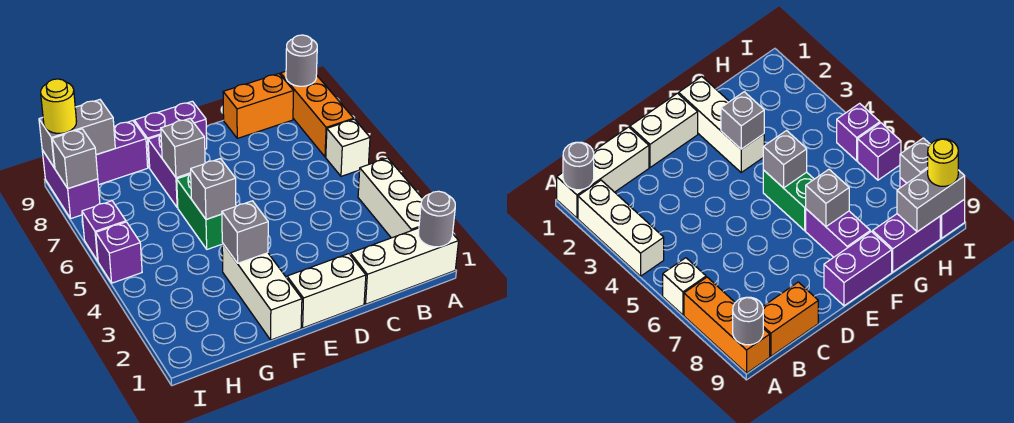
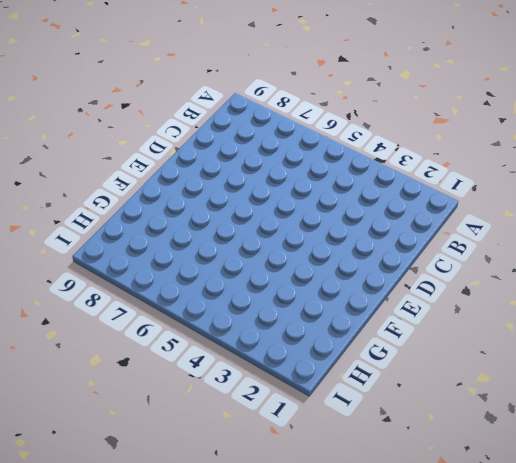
none -> white 1x3 brick [350,228,459,304]
none -> white 1x3 brick [358,158,423,238]
none -> white 1x1 brick [326,119,370,176]

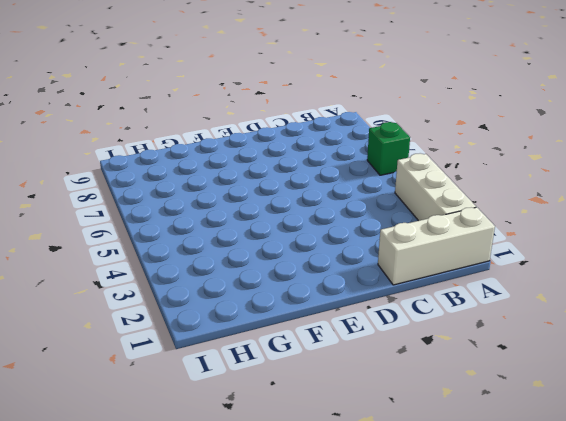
green 1x1 brick [367,122,410,175] -> white 1x1 brick [326,119,370,176]
none -> orange 1x3 brick [281,71,354,157]
none -> orange 1x2 brick [223,74,294,138]
none -> white 1x2 brick [287,254,366,328]

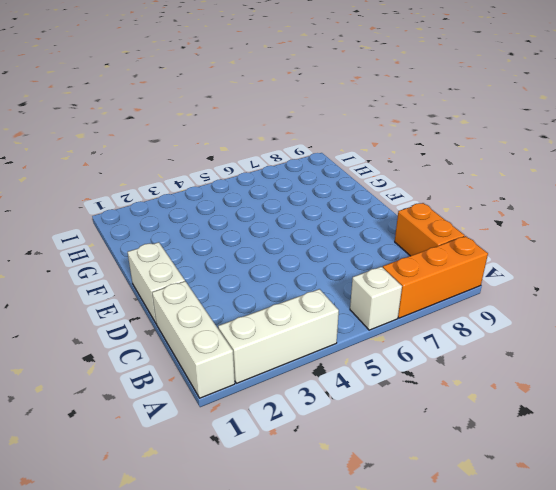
none -> purple 1x2 brick [134,101,207,168]
none -> white 1x3 brick [222,243,302,340]
none -> green 1x2 brick [177,174,222,249]

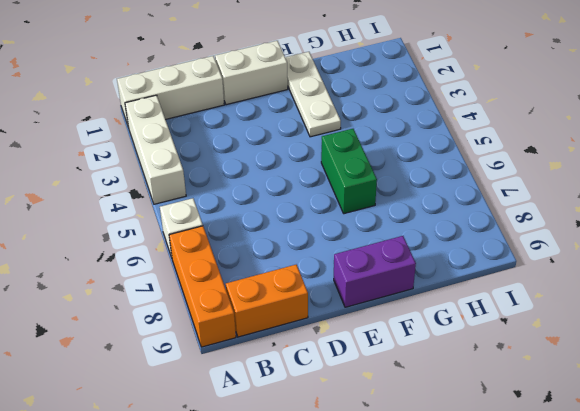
white 1x3 plate [285,52,341,137] -> white 1x3 brick [222,243,302,340]
none -> purple 1x2 brick [148,135,191,208]
none -> purple 1x2 brick [96,121,148,185]
none -> purple 1x1 brick [96,222,142,283]

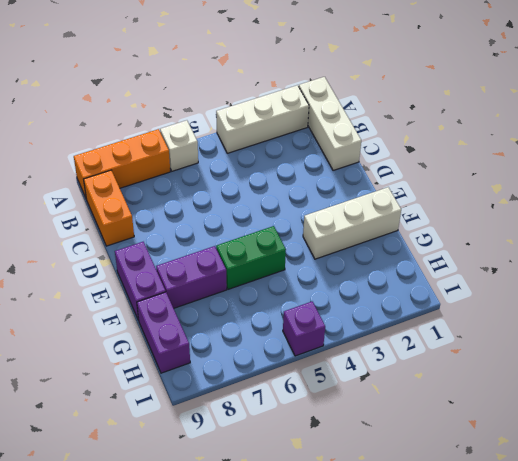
none -> white 1x2 brick [287,254,366,328]
none -> purple 1x1 brick [82,201,126,261]
none -> purple 1x2 brick [42,150,100,218]

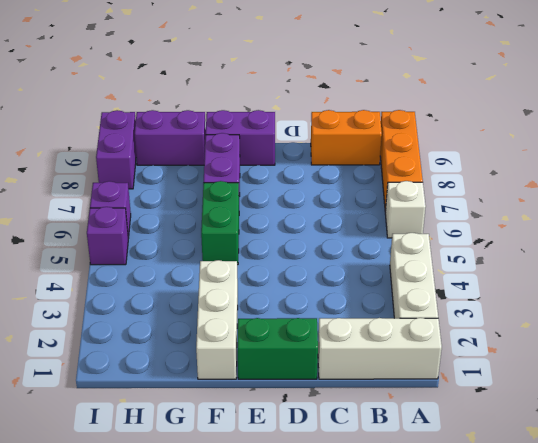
green 1x2 brick [238,318,318,379] -> white 1x2 brick [287,254,366,328]
none -> grey 1x1 round brick [419,191,455,247]
none -> grey 1x1 round brick [286,35,317,86]
none -> grey 1x1 brick [222,201,268,263]

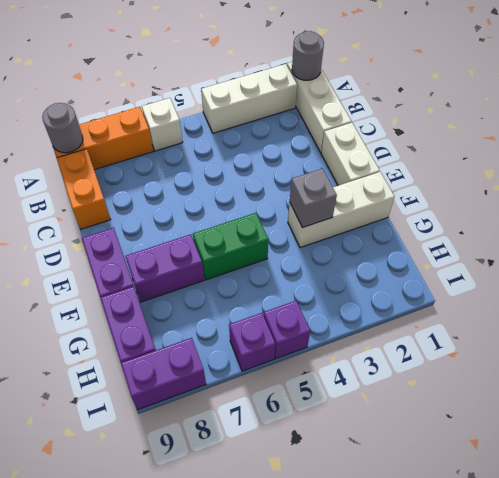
none -> grey 1x1 brick [191,159,236,219]
none -> grey 1x1 brick [161,119,205,178]
none -> grey 1x2 brick [39,100,115,168]

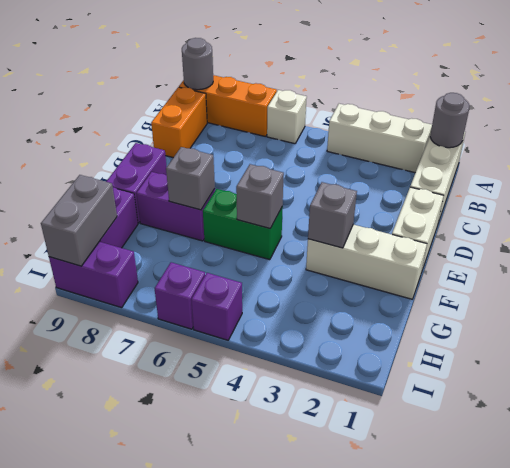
none -> grey 1x1 brick [52,129,98,188]
none -> yellow 1x1 round brick [41,79,76,133]

